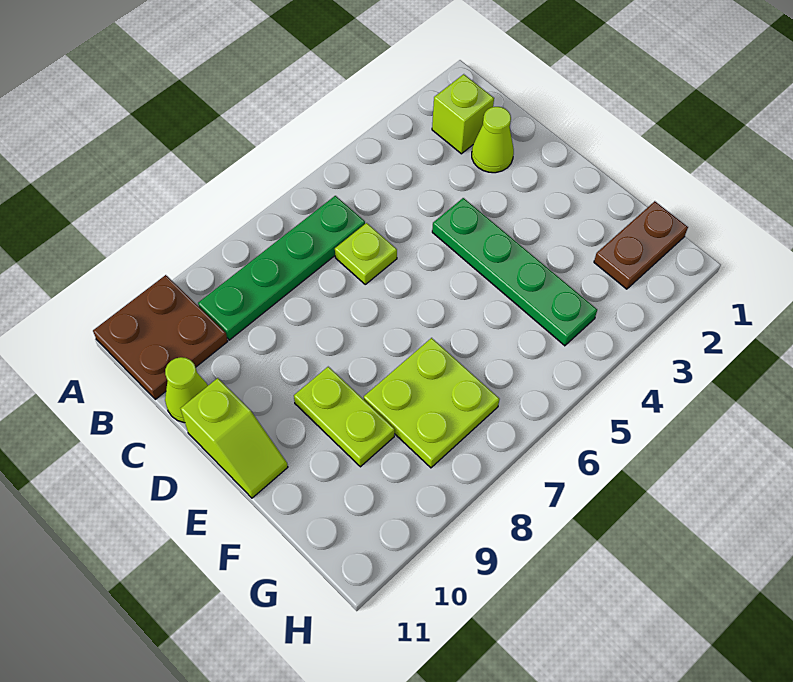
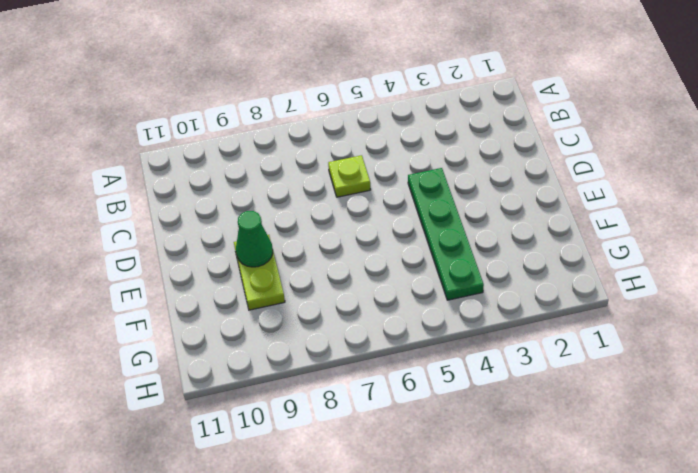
green 1x1 cone [236,211,273,267] -> none
none -> brown 2x2 plate [93,275,228,399]
none -> lime 1x1 brick [432,74,494,154]

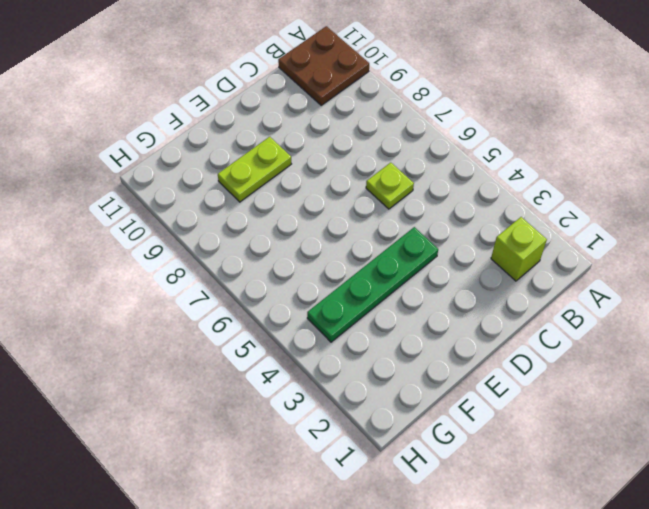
none -> green 1x4 plate [198,196,365,340]
none -> lime 1x1 cone [472,107,514,173]

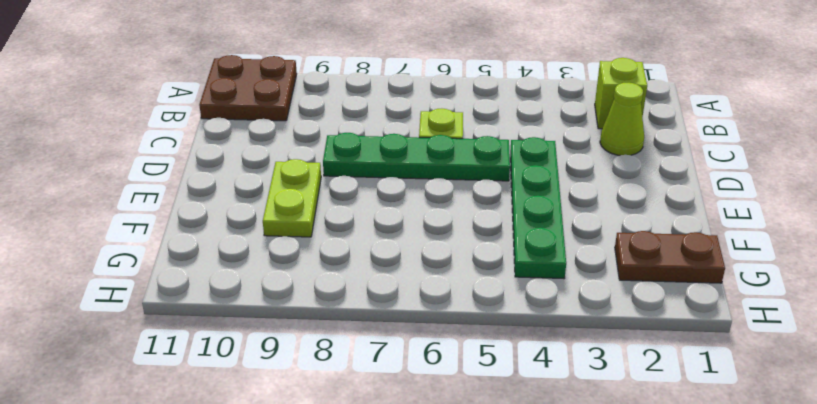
green 1x4 plate [323,133,510,181] -> green 1x4 plate moved to [198,196,365,340]
none -> lime 1x1 cone [165,357,208,423]
none -> lime 1x2 slope [181,378,288,498]

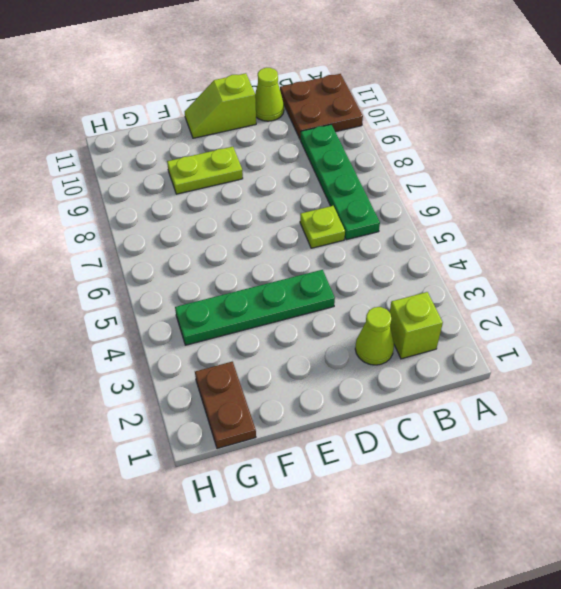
none -> lime 2x2 plate [364,338,500,468]

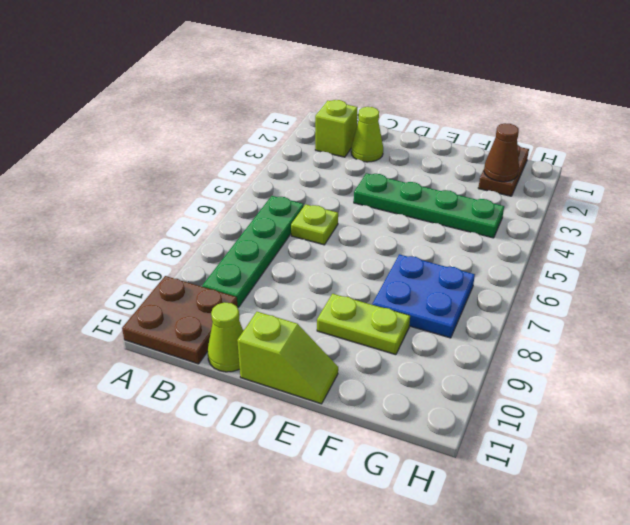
blue 2x2 plate [372,254,475,338] -> lime 2x2 plate [364,338,500,468]
brown 1x1 cone [484,123,519,182] -> none

